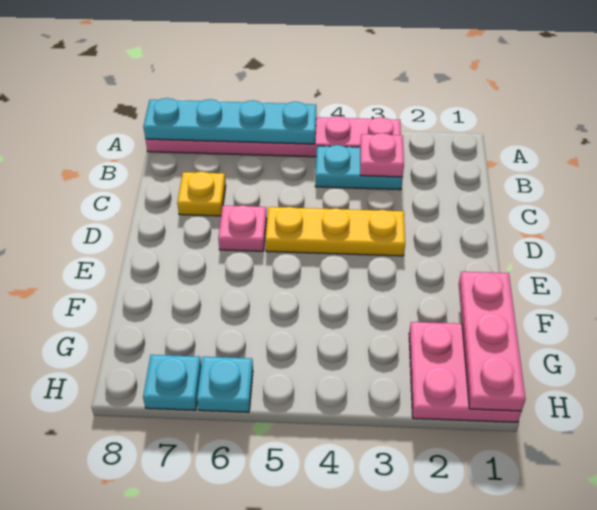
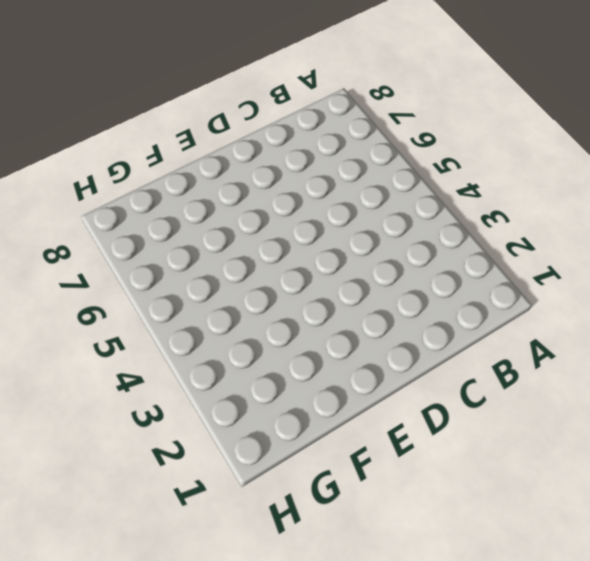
none -> pink 1x6 plate [146,116,401,157]
none -> cyan 1x2 plate [315,145,403,190]

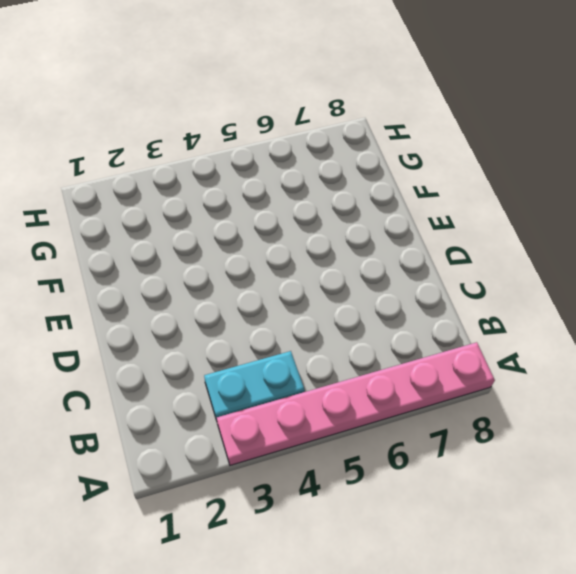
none -> yellow 1x1 plate [177,171,226,216]
none -> yellow 1x3 plate [265,207,405,256]

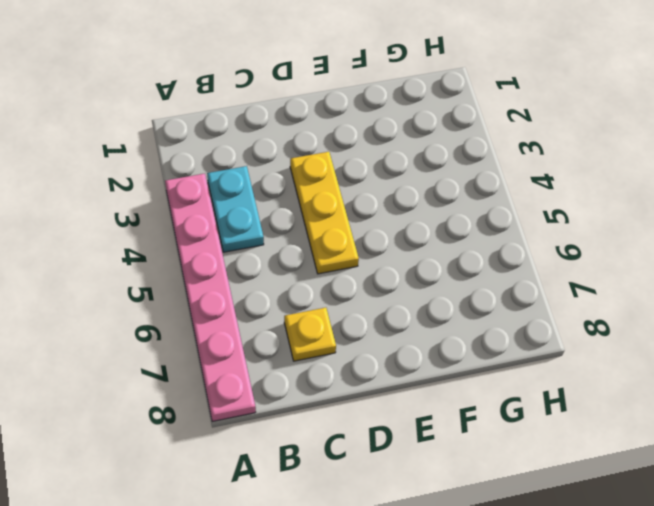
none -> pink 1x1 plate [218,205,267,251]
none -> pink 2x2 plate [409,322,521,422]

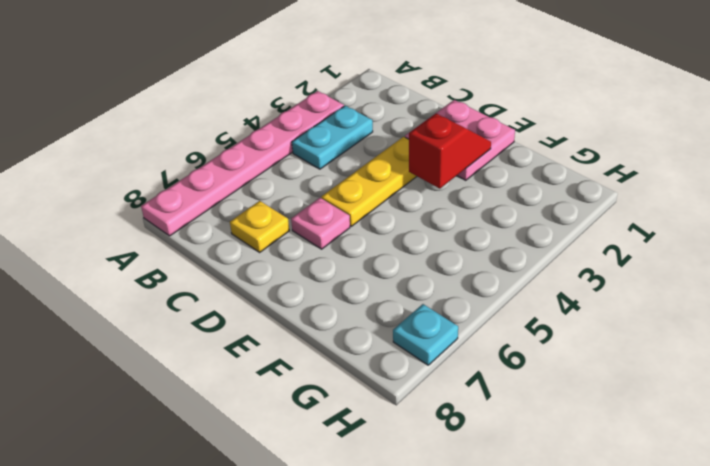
pink 2x2 plate [405,100,515,180] -> pink 2x2 plate moved to [409,322,521,422]
red 1x2 slope [409,113,491,189] -> none
none -> cyan 1x1 plate [197,357,253,412]
none -> cyan 1x4 plate [143,98,316,144]

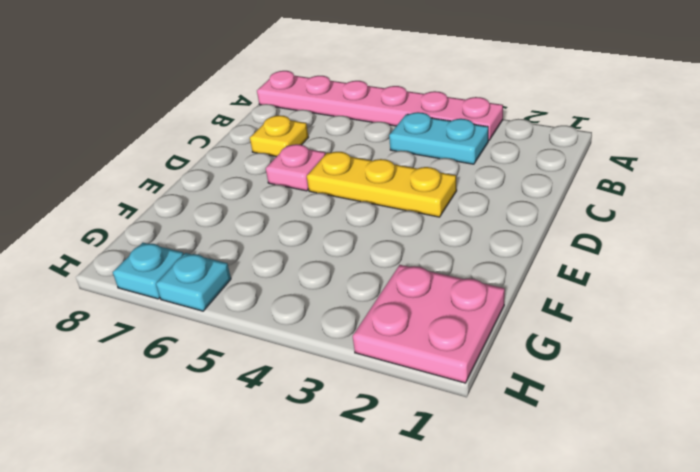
none -> cyan 1x4 plate [143,98,316,144]
none -> pink 1x1 plate [360,133,404,177]

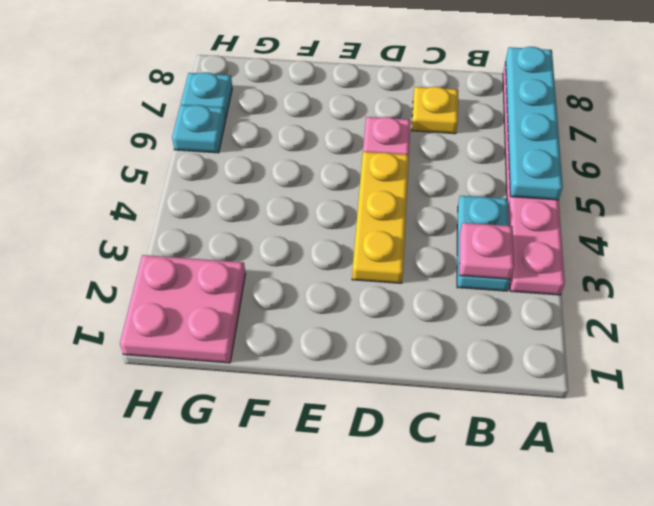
none -> pink 1x3 plate [459,272,526,411]

